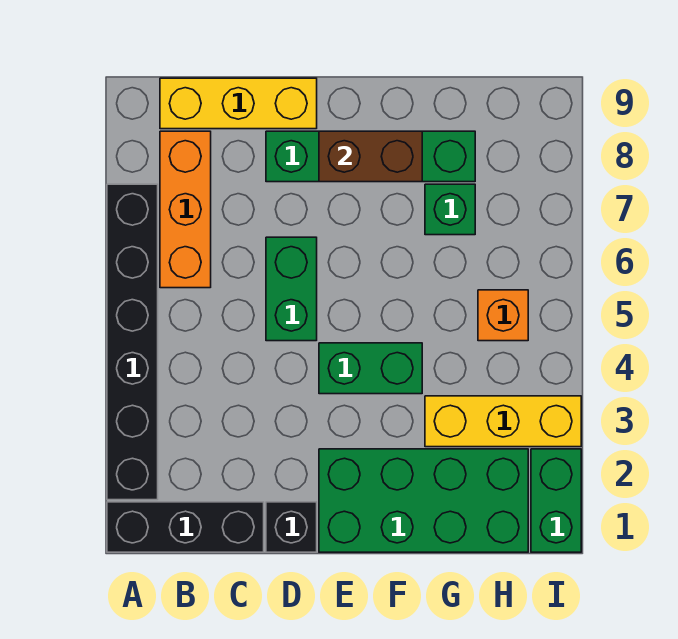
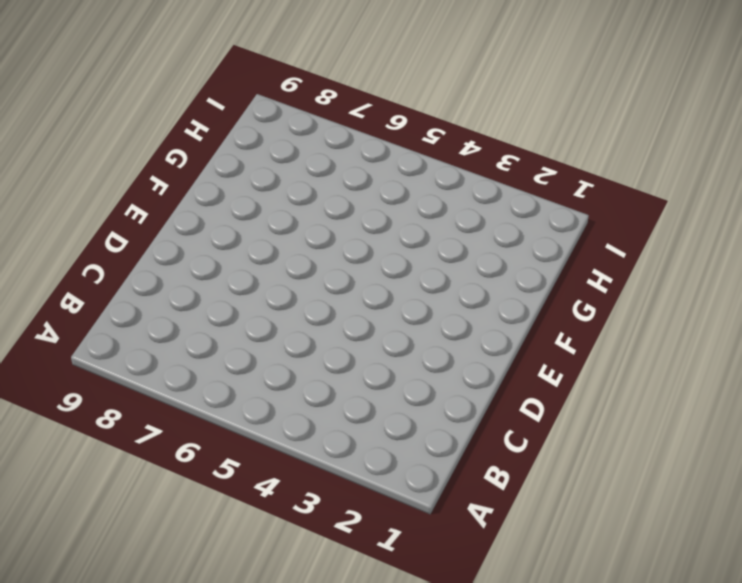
none -> black 1x3 brick [107,502,264,552]
none -> black 1x6 brick [107,184,158,500]
none -> orange 1x3 brick [160,131,211,288]

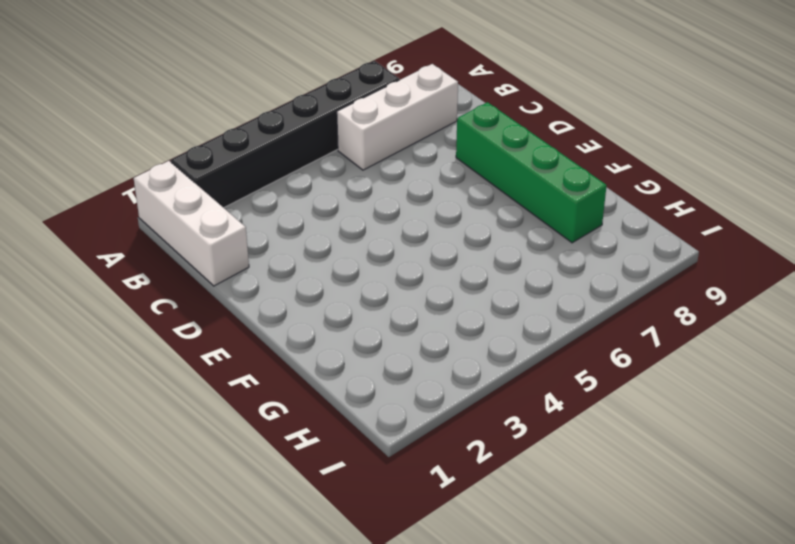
white 1x3 brick [134,161,249,286] -> black 1x3 brick [107,502,264,552]
white 1x3 brick [337,64,458,170] -> orange 1x3 brick [160,131,211,288]
none -> yellow 1x3 brick [160,78,317,129]
none -> black 1x1 brick [266,502,317,552]
none -> green 1x2 brick [266,237,317,341]

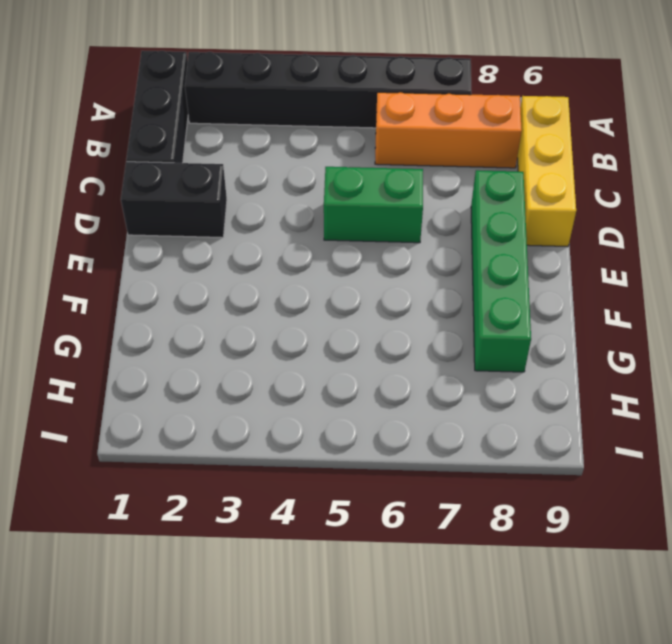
black 1x2 brick [121,162,227,238] -> black 1x1 brick [266,502,317,552]
none -> green 2x4 brick [319,449,528,552]
none -> green 1x2 brick [319,343,422,394]
none -> yellow 1x3 brick [425,396,581,447]

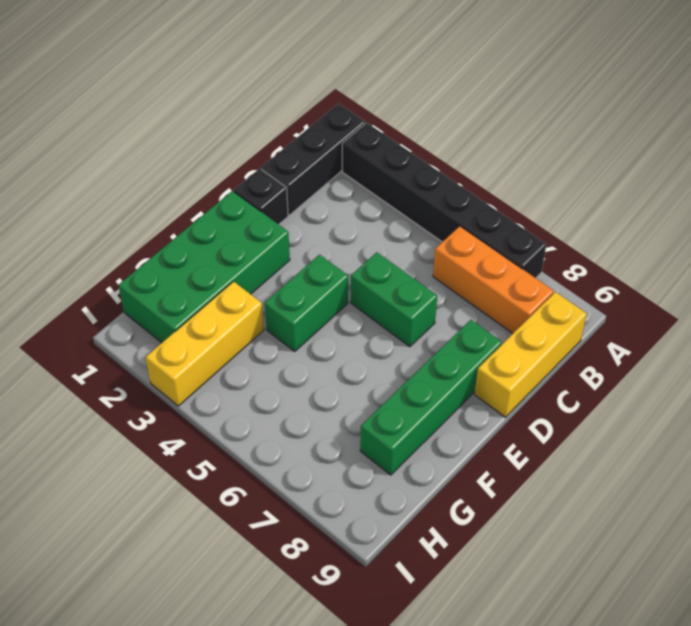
none -> green 1x1 brick [425,184,475,235]
none -> orange 1x1 brick [478,290,528,341]
none -> green 1x2 brick [531,449,581,552]

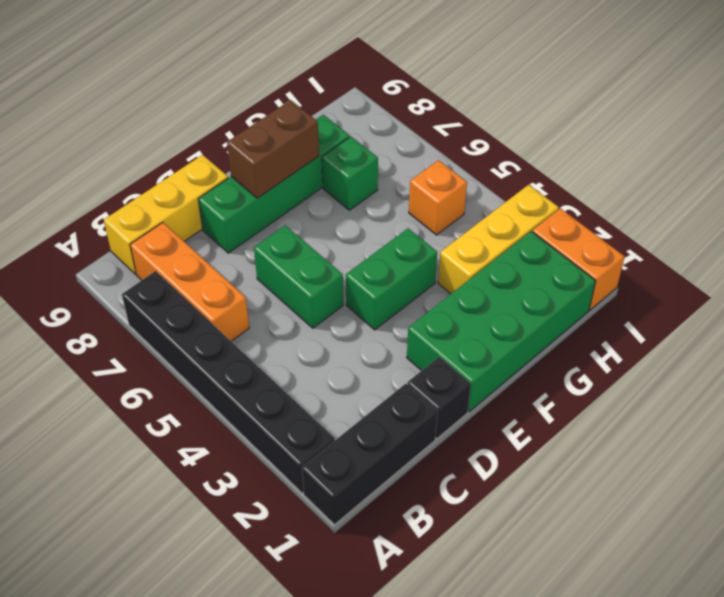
orange 1x2 brick [532,208,625,310] -> green 1x2 brick [531,449,581,552]

